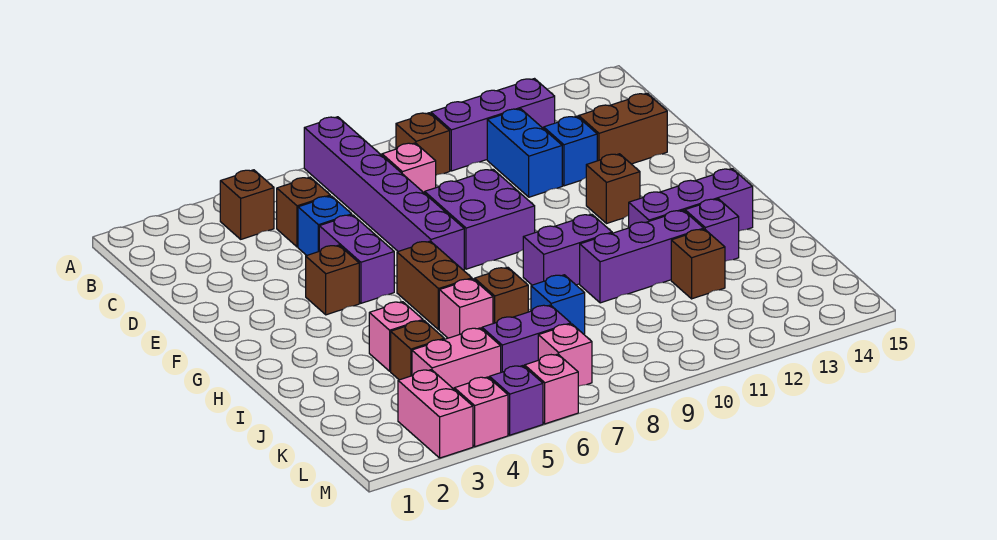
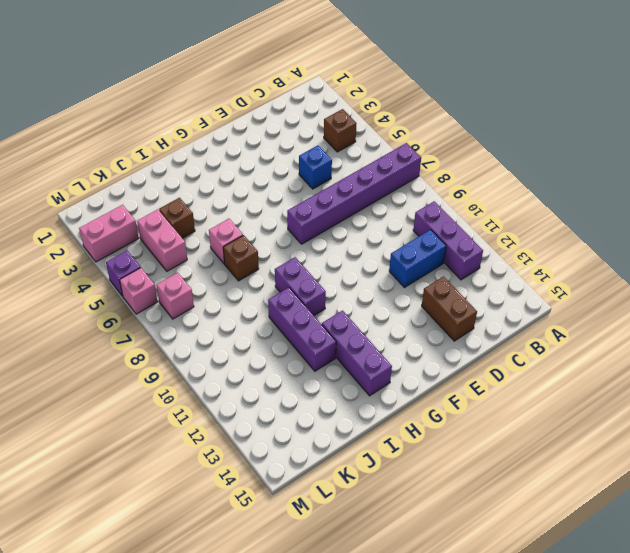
none -> brown 1x1 brick [396,113,450,175]
none -> brown 1x1 brick [277,177,330,247]
none -> pink 1x1 brick [382,143,436,193]
none -> blue 1x1 brick [544,116,597,186]

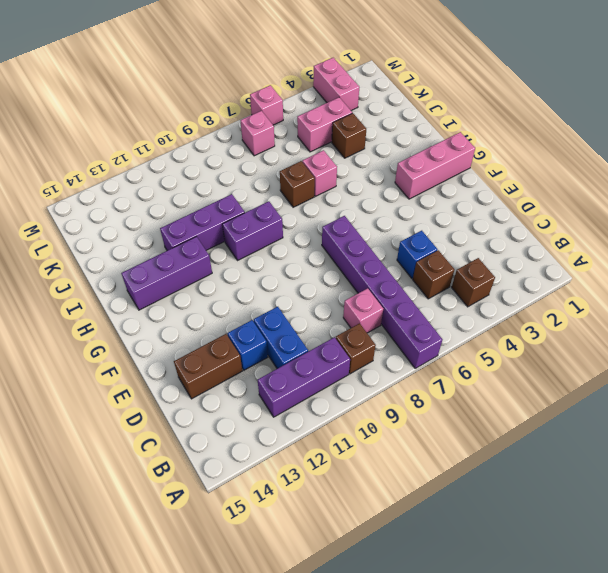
pink 1x3 brick [395,132,475,199] -> none
none -> purple 1x2 brick [319,215,394,303]
none -> purple 2x2 brick [425,169,535,269]
none -> brown 1x1 brick [306,245,359,315]
none -> brown 1x1 brick [586,154,640,224]

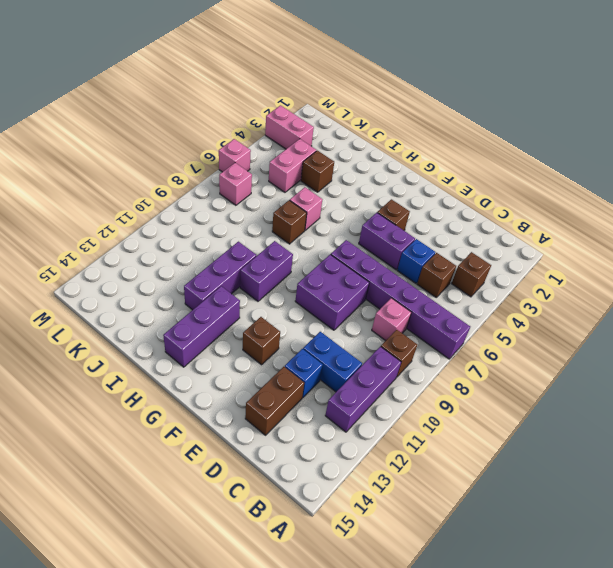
none -> brown 1x2 brick [397,241,472,330]
none -> pink 1x1 brick [369,302,423,371]
none -> purple 1x1 brick [685,199,739,261]
none -> blue 1x1 brick [531,275,585,334]

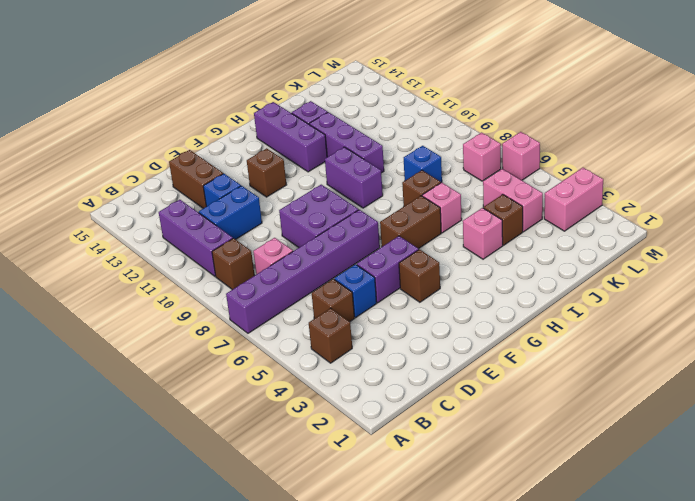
none -> brown 1x1 brick [671,229,725,299]
none -> purple 1x2 brick [482,305,571,372]
none -> pink 1x1 brick [454,377,508,447]
none -> purple 1x1 brick [489,366,543,435]

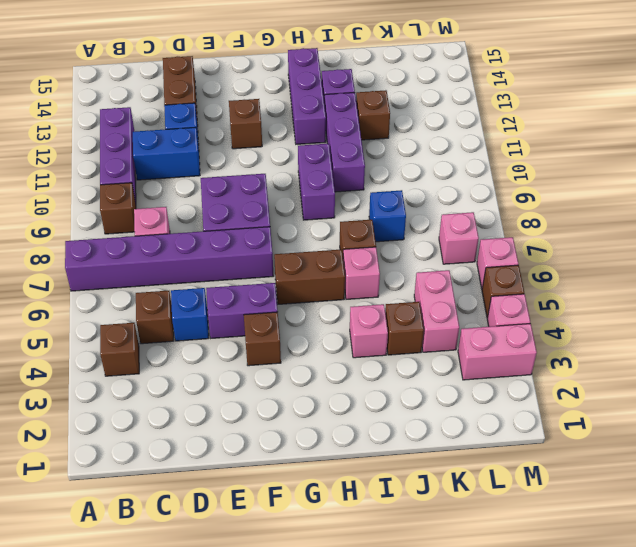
brown 1x1 brick [482,265,524,318] -> purple 1x1 brick [489,366,543,435]
none -> purple 1x2 brick [482,305,571,372]

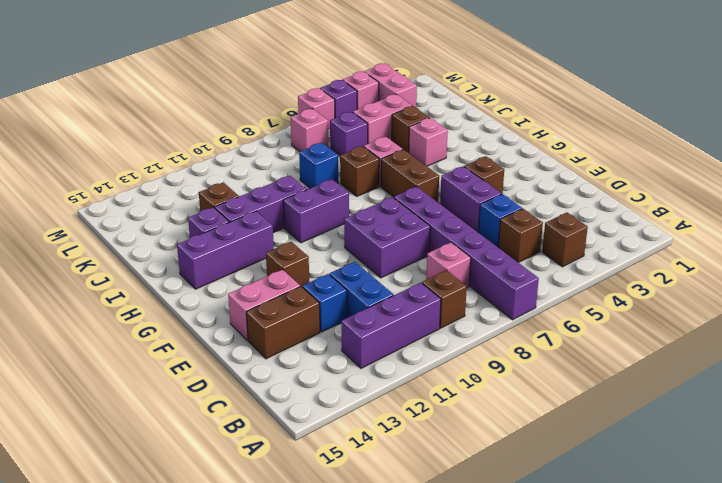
pink 1x2 brick [228,270,300,341] -> none
purple 1x1 brick [330,112,368,155] -> purple 1x2 brick [482,305,571,372]

